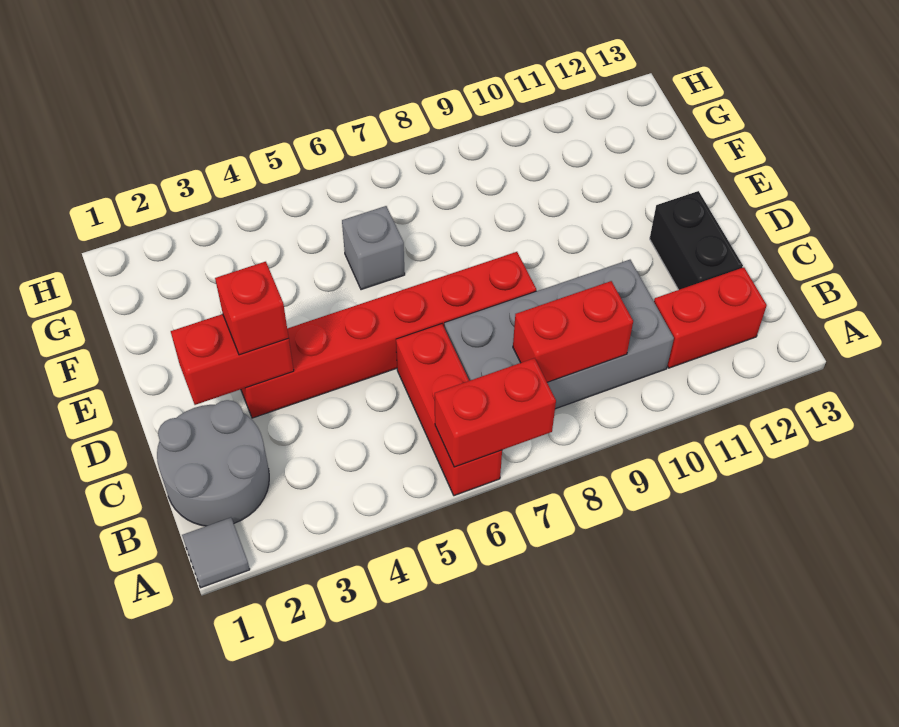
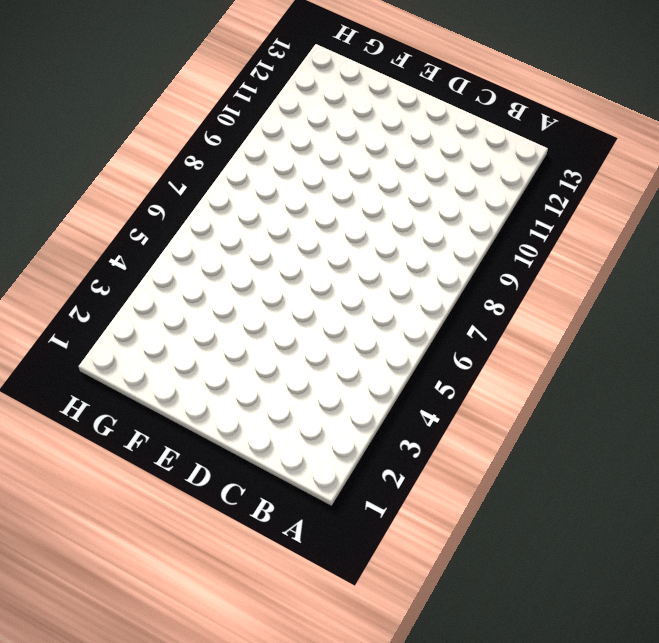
none -> grey 1x1 tile [182,518,250,588]
none -> red 1x3 brick [396,324,502,496]
none -> grey 2x2 round brick [157,400,269,526]

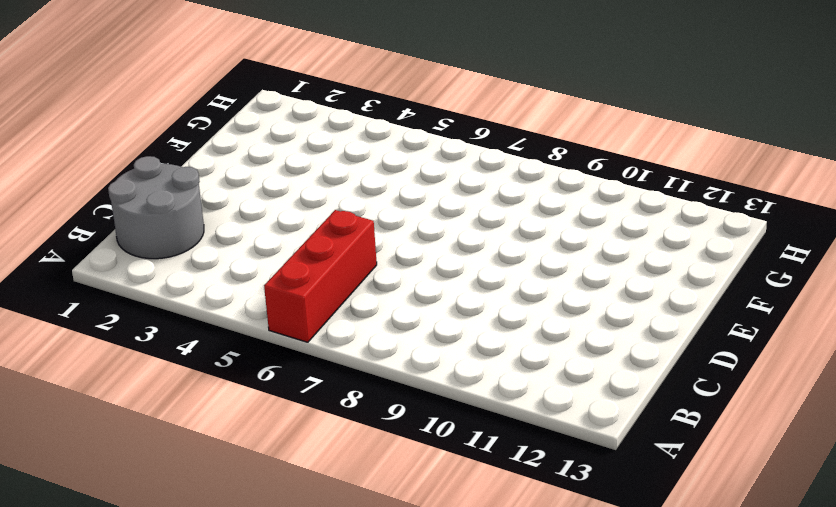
none -> grey 1x1 tile [182,518,250,588]
none -> grey 2x4 brick [444,260,674,409]
none -> red 1x2 brick [654,267,767,368]

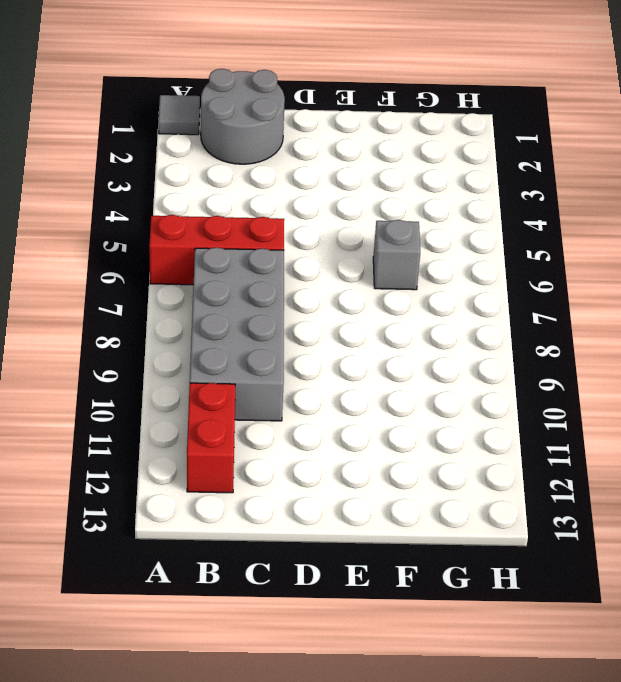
none -> black 1x2 brick [650,191,743,290]
none -> red 1x6 brick [241,252,536,418]
none -> red 1x2 brick [435,358,556,467]

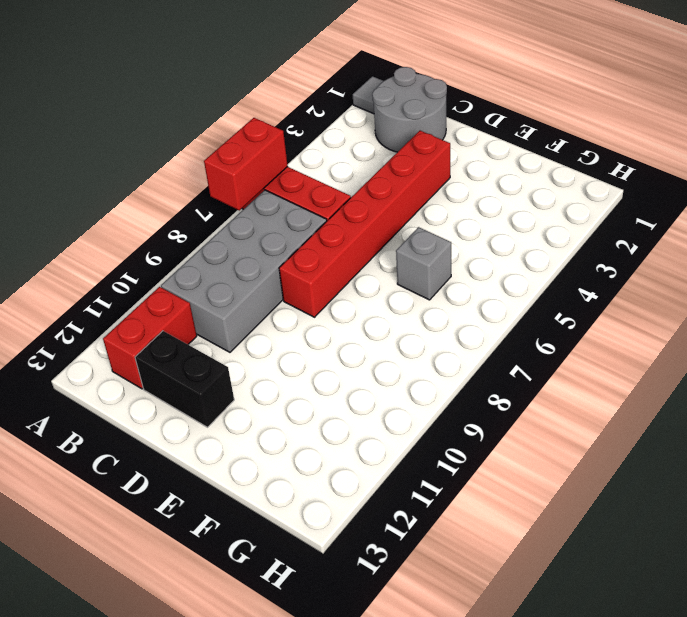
none -> red 1x2 brick [513,281,633,382]
none -> red 1x2 brick [171,314,294,405]
none -> red 1x1 brick [215,262,289,355]

